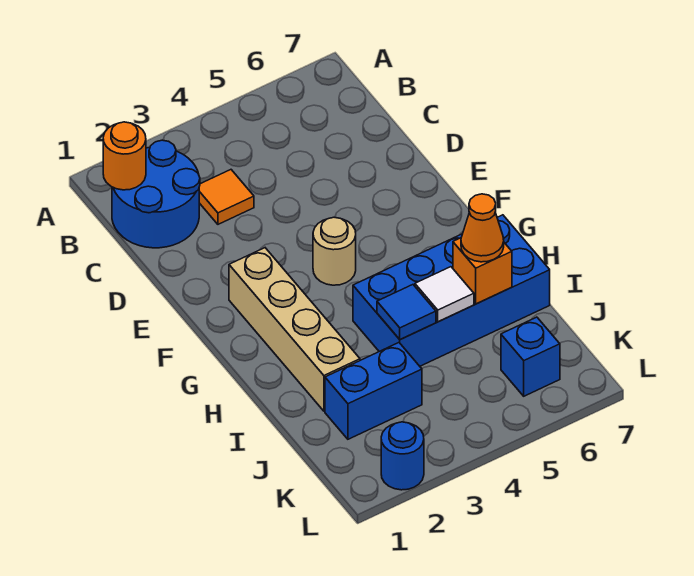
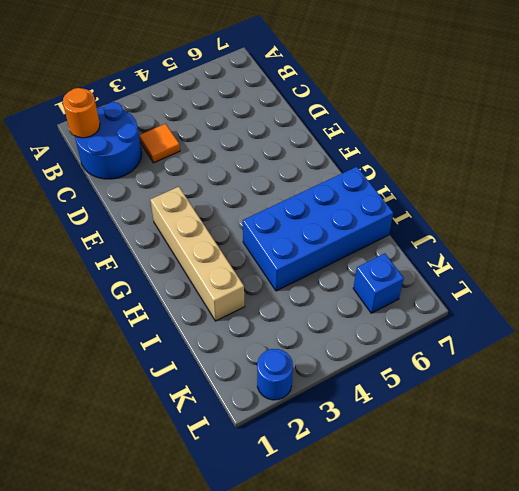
none -> tan 1x1 round brick [313,217,356,285]
none -> blue 1x2 brick [325,343,422,439]
none -> blue 1x1 tile [377,285,436,340]

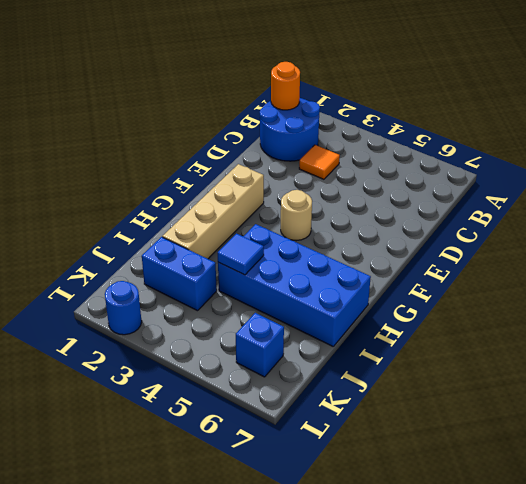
none -> white 1x1 tile [415,267,474,322]
none -> orange 1x1 brick [453,238,512,304]
none -> orange 1x1 cone [461,194,504,262]

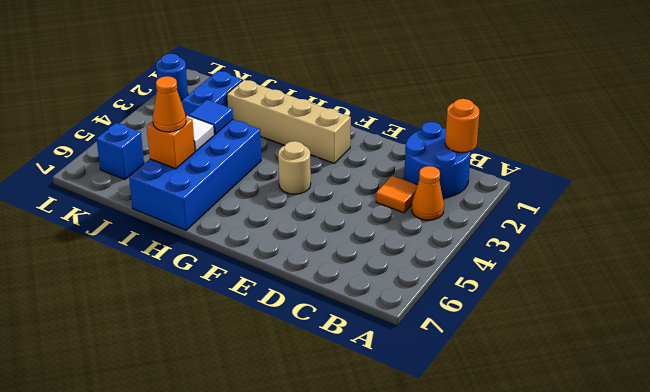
orange 1x1 cone [412,166,444,220] -> none

